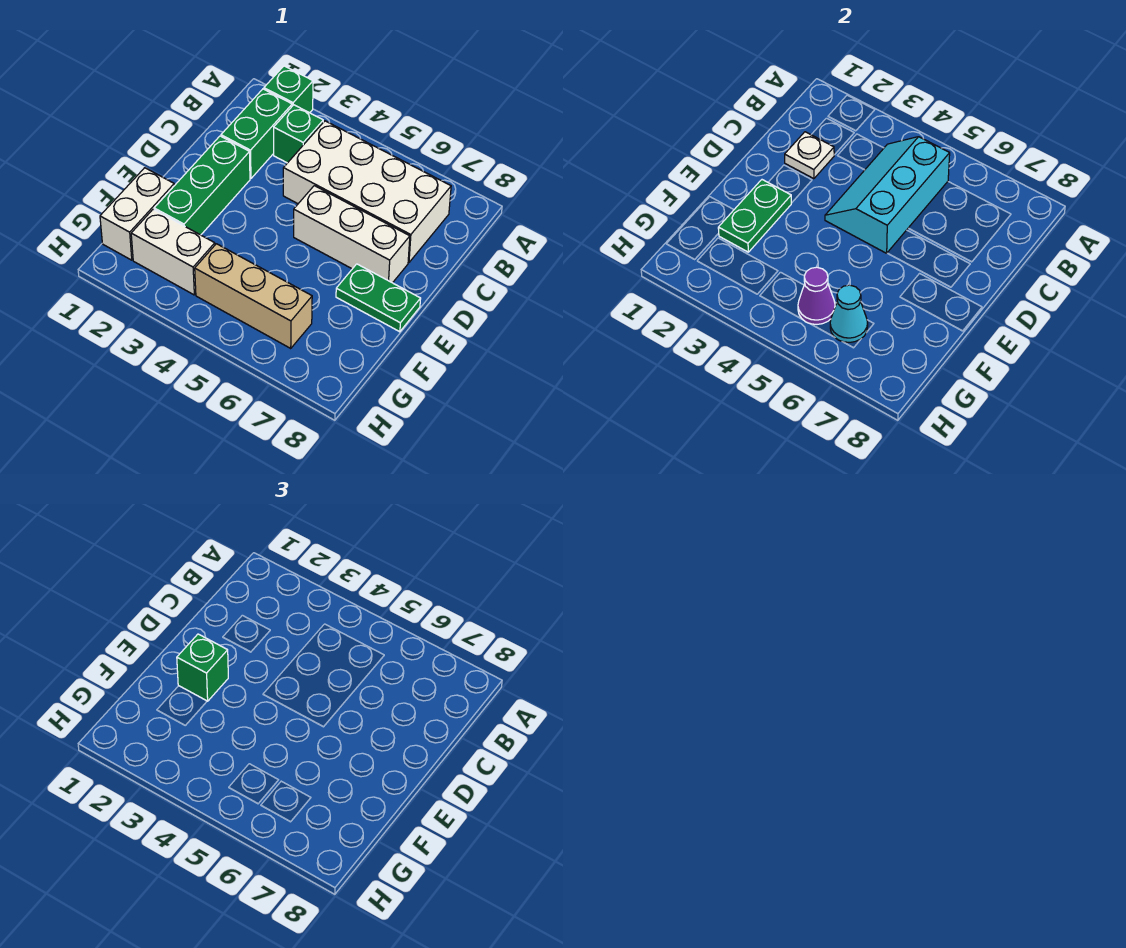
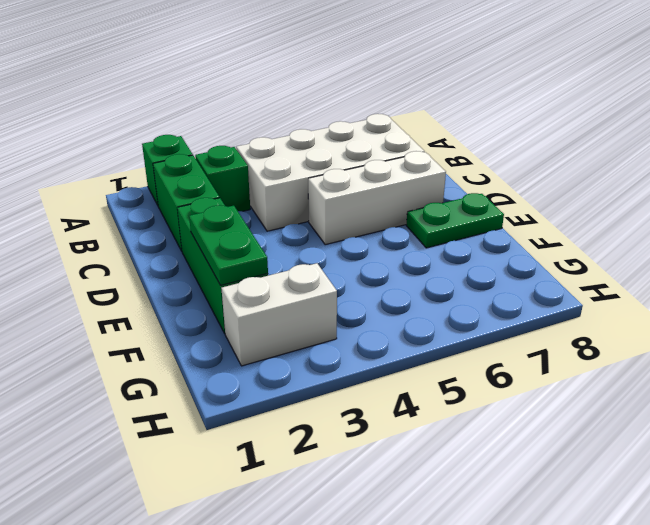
none -> white 1x2 brick [100,168,174,260]
none -> tan 1x3 brick [195,244,312,348]
none -> cyan 2x3 slope [825,137,950,253]

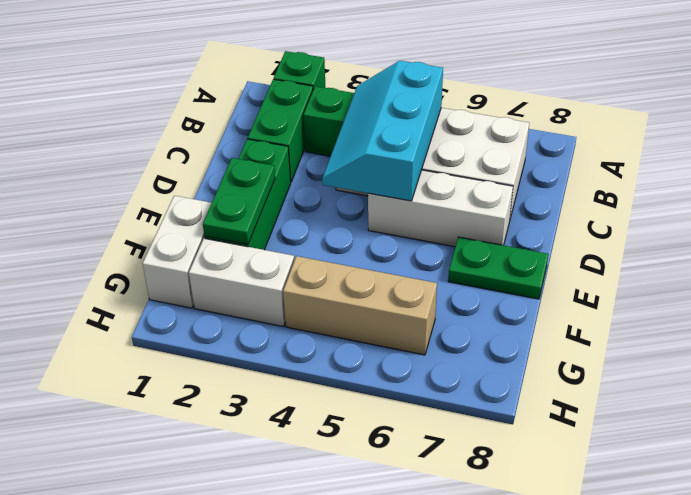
none -> white 1x1 plate [785,132,834,179]
none -> purple 1x1 cone [798,267,835,324]
none -> cyan 1x1 cone [830,285,868,342]

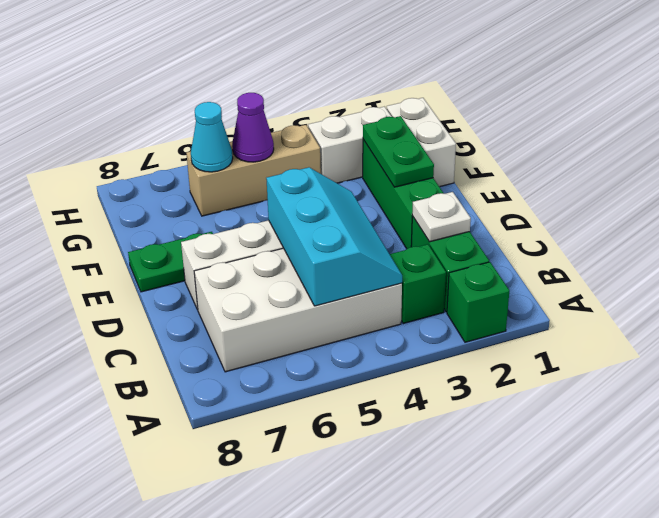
none -> green 1x1 brick [177,634,228,701]

